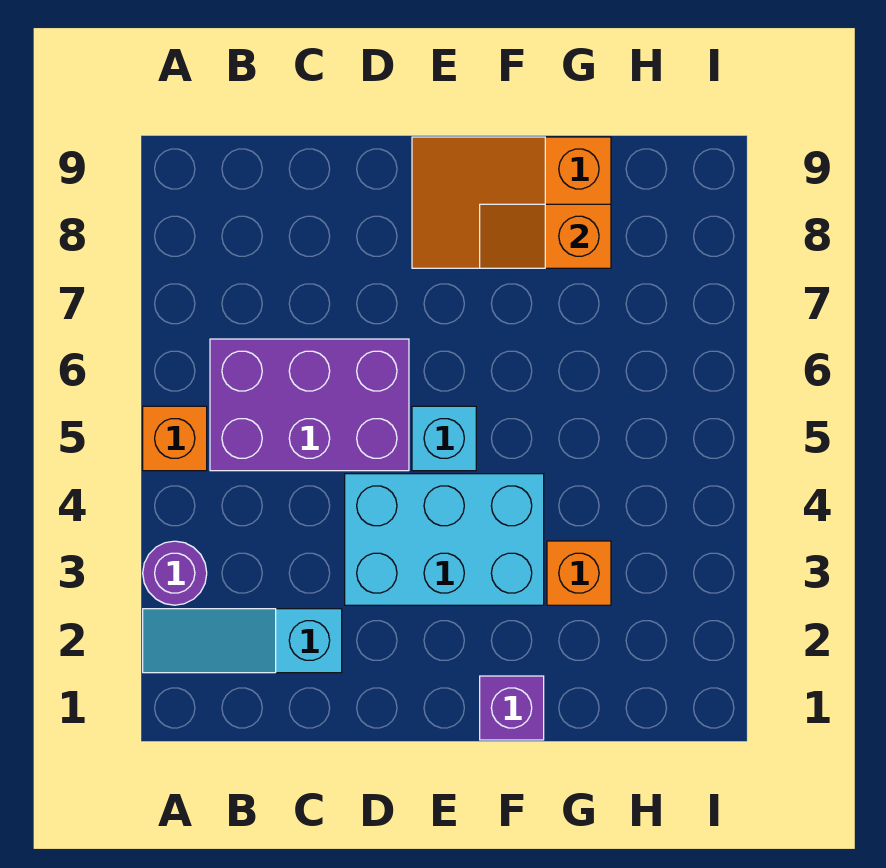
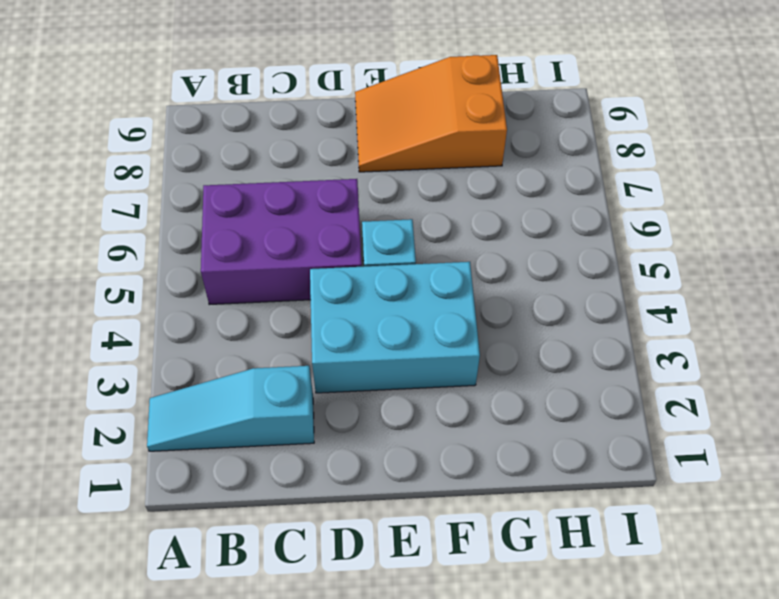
none -> purple 1x1 round brick [143,541,207,605]
none -> orange 1x1 brick [143,406,207,471]

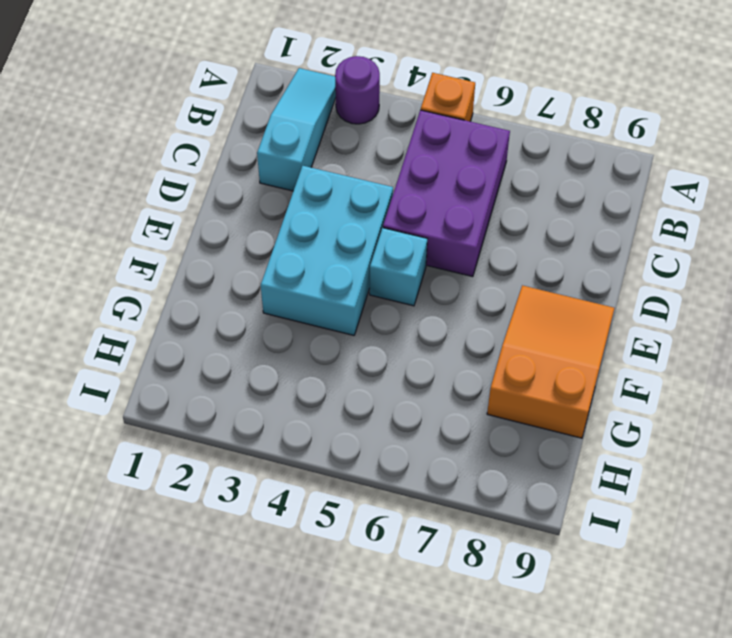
none -> purple 1x1 brick [480,676,544,740]
none -> orange 1x1 brick [547,541,611,605]

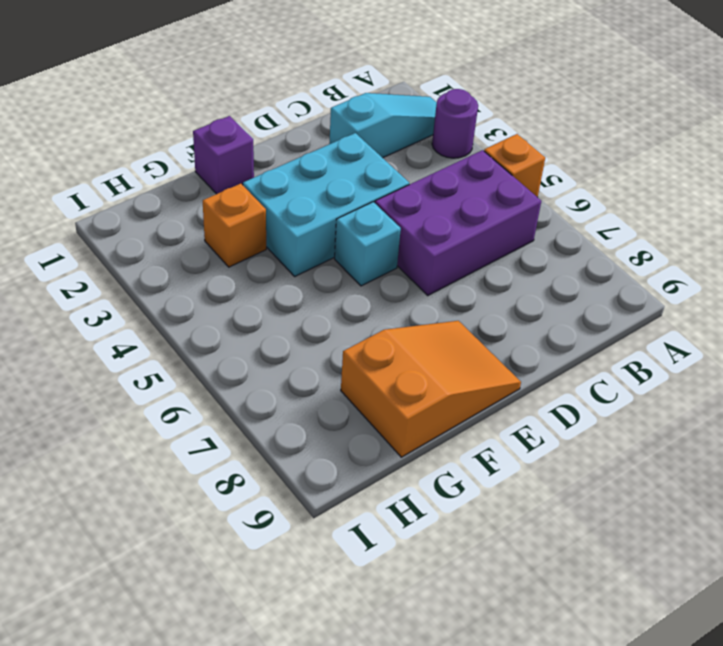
none -> orange 1x2 slope [480,204,611,268]

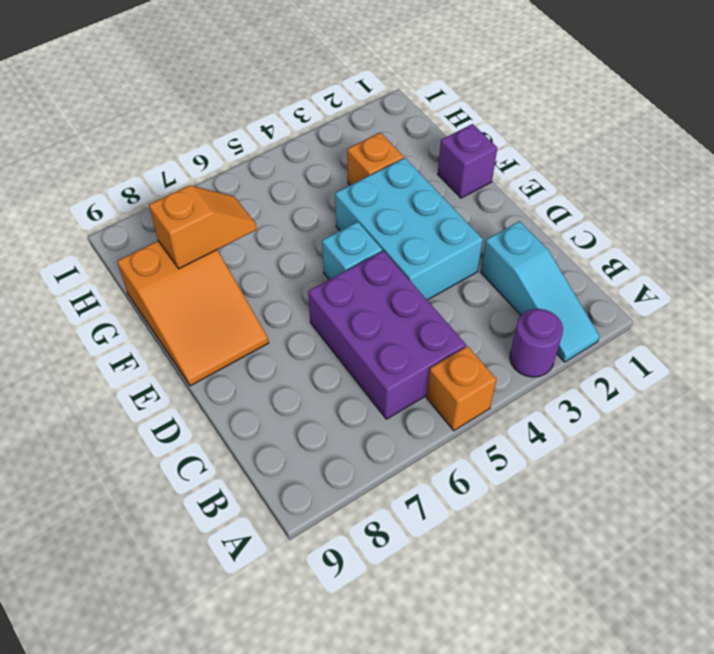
orange 1x2 slope [149,185,257,269] -> orange 1x2 slope turned to [480,204,611,268]

